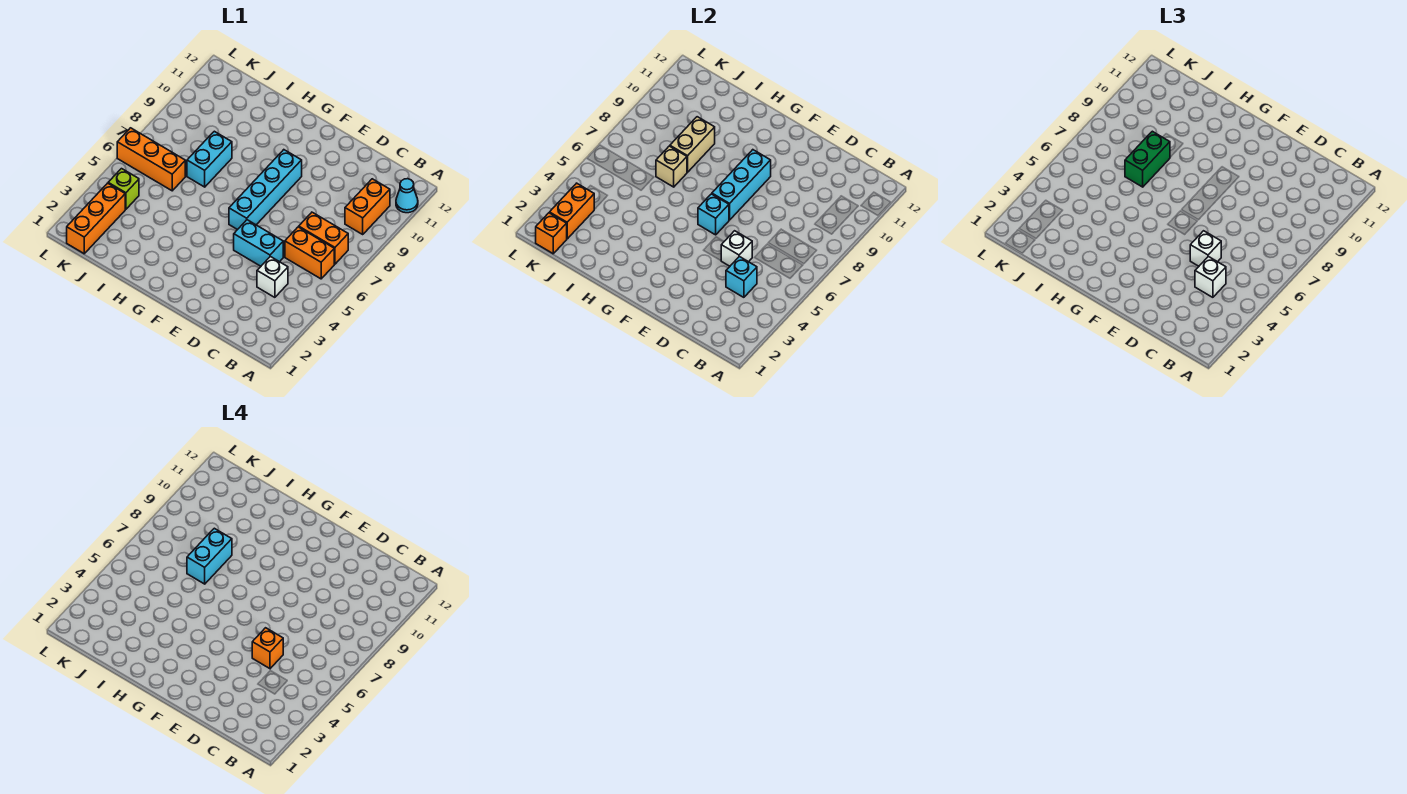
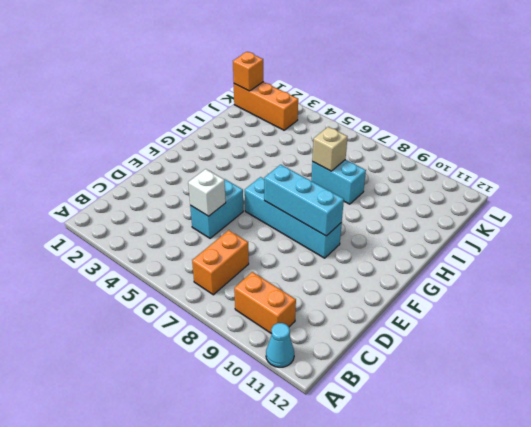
none -> orange 1x2 brick [285,227,334,279]
none -> white 1x1 brick [257,257,288,297]
none -> orange 1x3 brick [117,128,185,191]

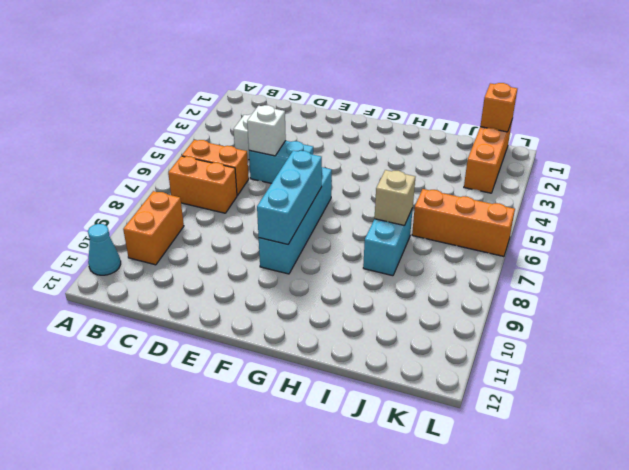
none -> lime 1x1 brick [108,169,139,209]
none -> cyan 1x1 brick [726,257,757,297]
none -> cyan 1x1 brick [698,194,729,235]

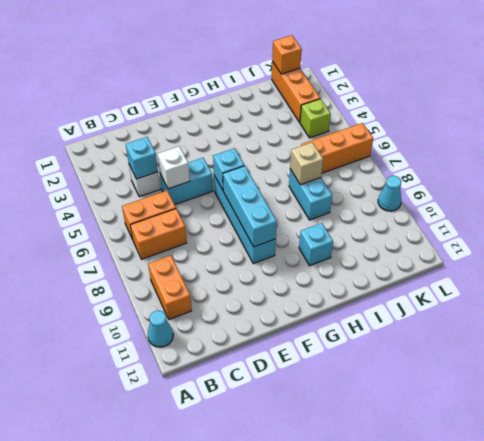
cyan 1x1 brick [299,223,333,266] -> none
cyan 1x1 cone [378,176,401,211] -> none
none -> tan 1x2 brick [670,117,715,172]
none -> orange 1x2 brick [550,183,594,239]
none -> white 1x1 brick [1195,257,1226,297]

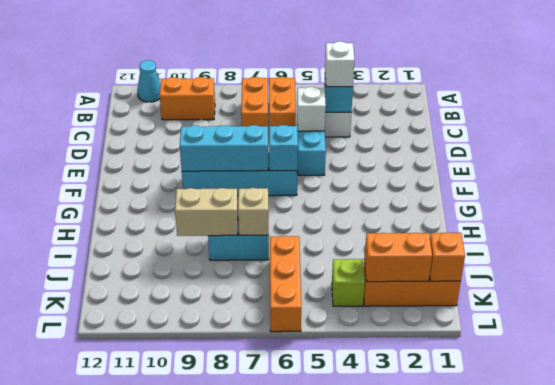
none -> white 1x1 brick [1190,231,1221,266]
none -> green 1x2 brick [1125,131,1170,187]
none -> orange 1x1 brick [252,628,283,669]

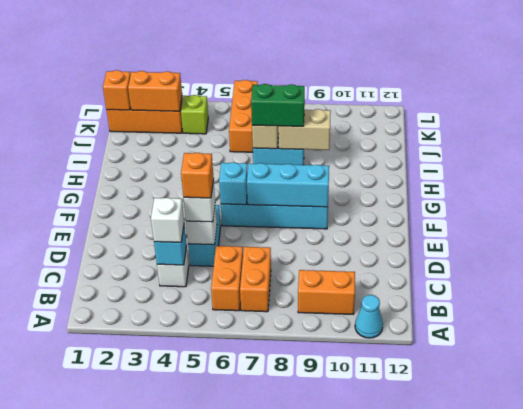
none -> cyan 1x2 brick [187,528,232,584]

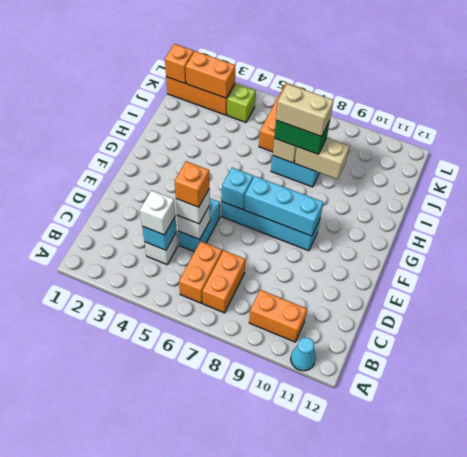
tan 1x2 brick [276,84,334,137] -> cyan 1x2 brick [187,528,232,584]

